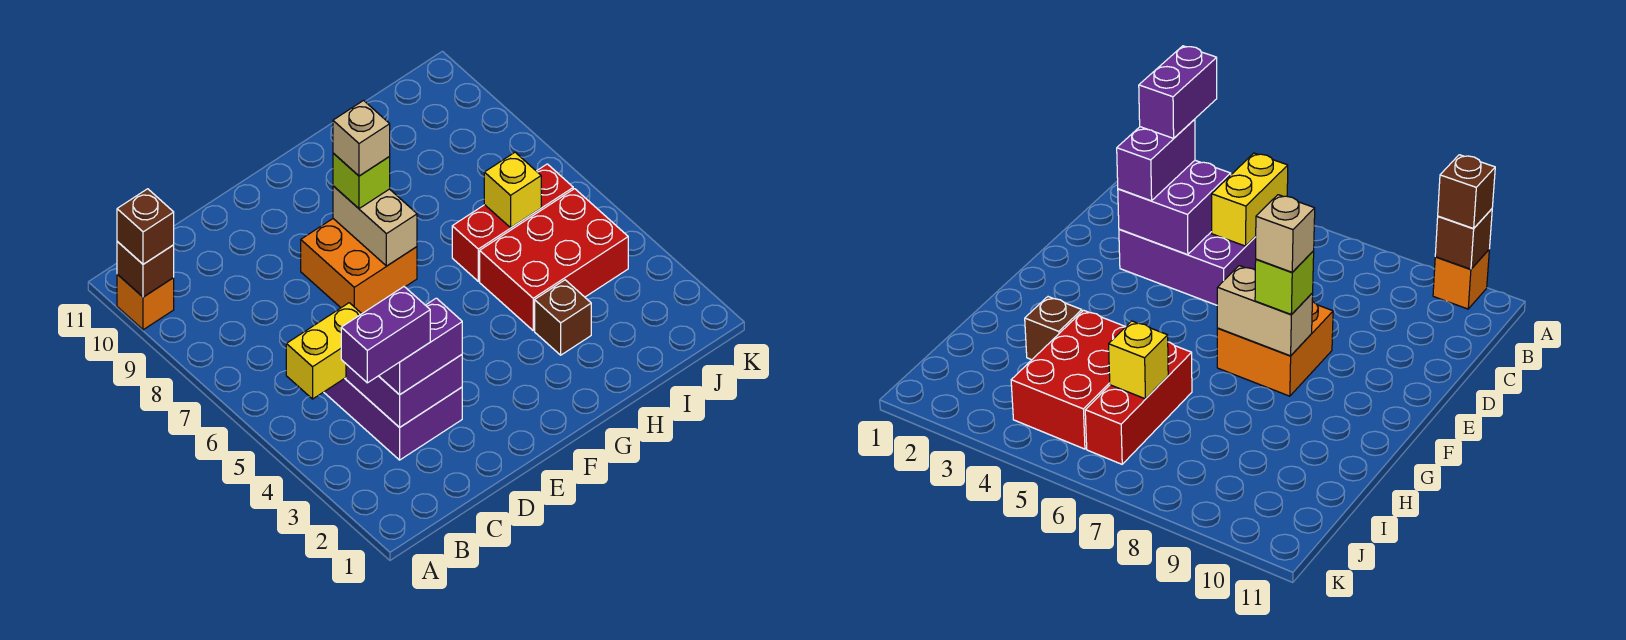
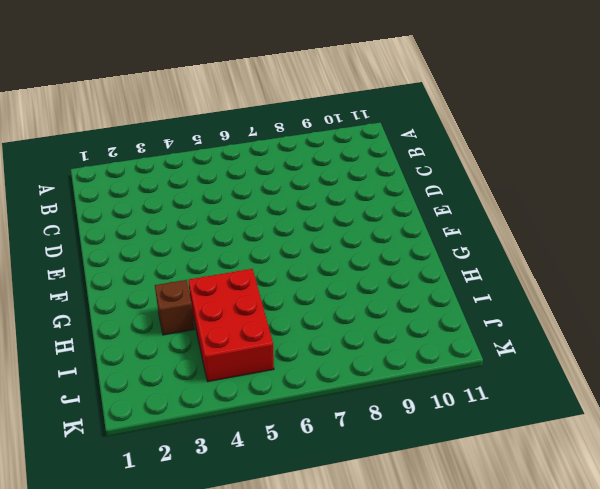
none -> orange 1x1 brick [117,274,174,330]
none -> purple 2x3 brick [324,378,462,460]
none -> orange 2x2 brick [301,219,417,313]

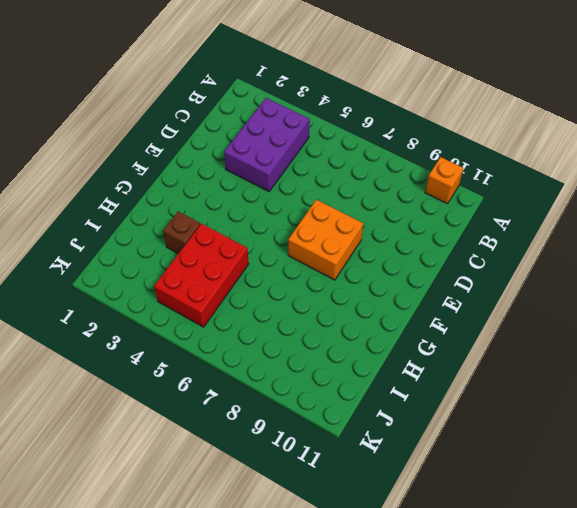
purple 2x3 brick [224,98,310,191] -> purple 2x3 brick turned to [324,378,462,460]
none -> red 1x3 brick [452,164,573,281]
none -> brown 1x1 brick [117,242,174,297]
none -> yellow 1x2 brick [286,303,362,399]

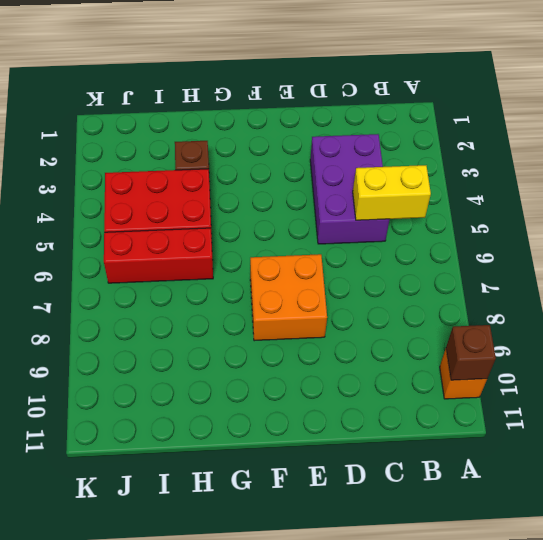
none -> purple 2x2 brick [346,355,462,427]
none -> tan 1x2 brick [333,186,417,266]
none -> yellow 1x1 brick [484,152,541,228]

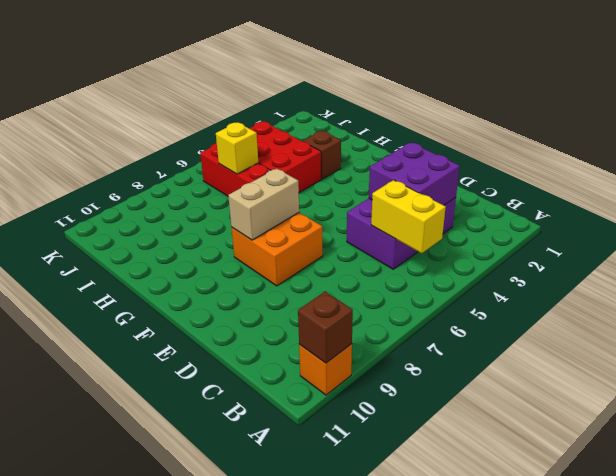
none -> brown 1x1 brick [117,189,174,264]
none -> purple 1x2 brick [379,298,462,395]
none -> lime 1x1 brick [333,153,390,209]

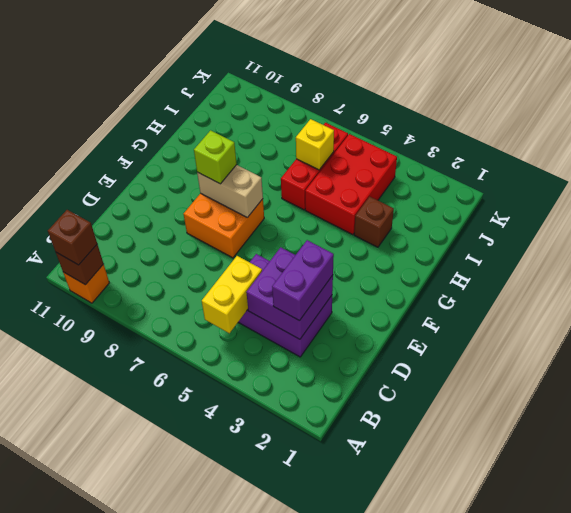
none -> purple 1x2 brick [341,287,430,383]
none -> tan 1x1 brick [333,101,390,176]

